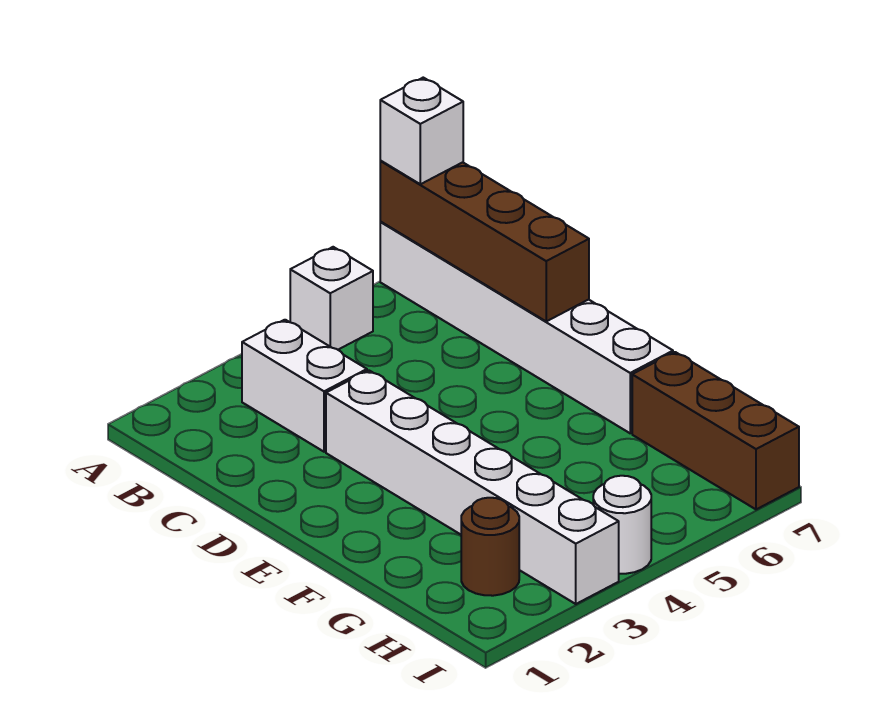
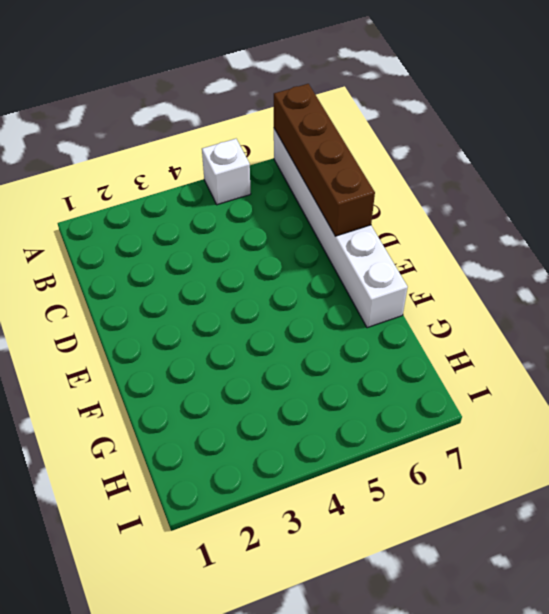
none -> white 1x2 brick [242,320,367,452]
none -> white 1x6 brick [326,370,619,604]

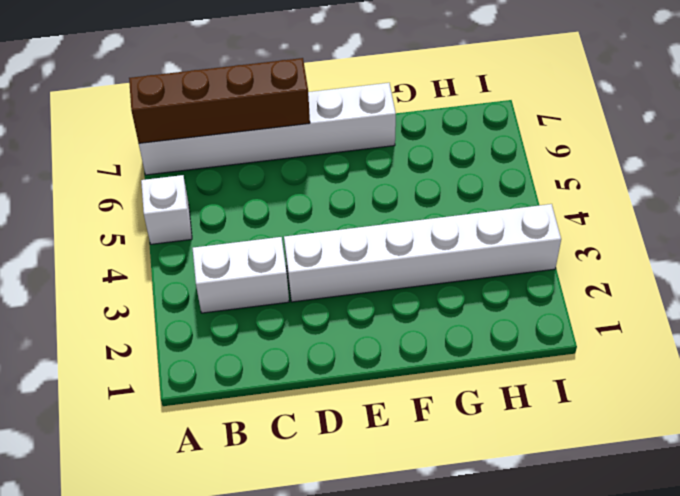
none -> brown 1x3 brick [632,352,799,509]
none -> brown 1x1 round brick [461,498,519,596]

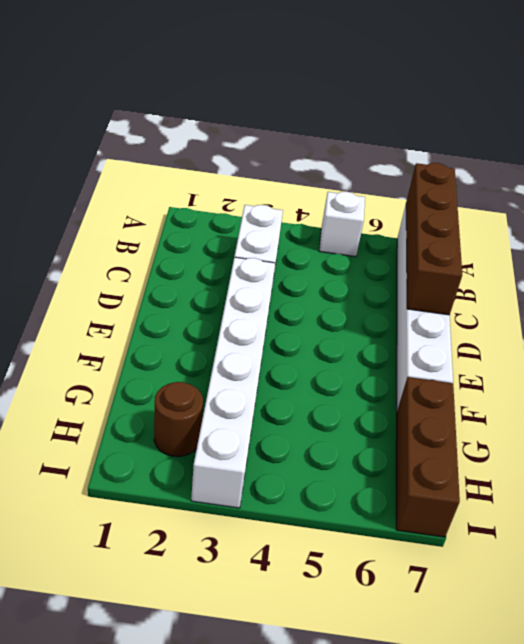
none -> white 1x1 round brick [593,476,651,574]
none -> white 1x1 brick [380,78,463,184]

